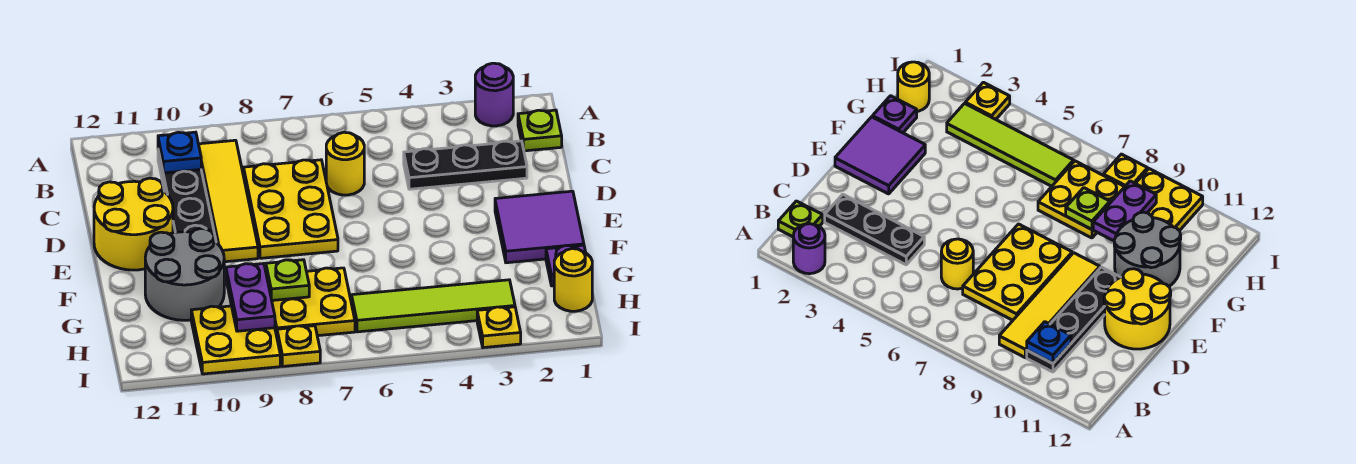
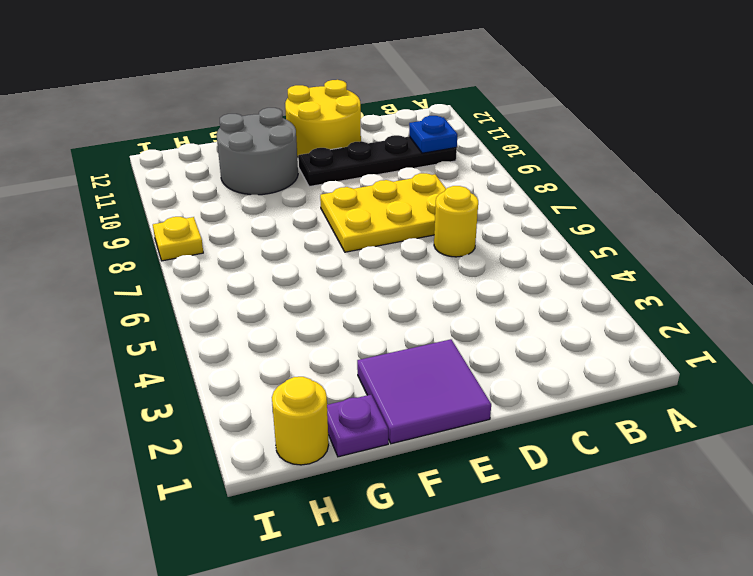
none -> purple 1x1 round brick [475,63,513,126]
none -> lime 1x1 plate [518,110,562,151]
none -> yellow 1x4 tile [199,140,258,262]

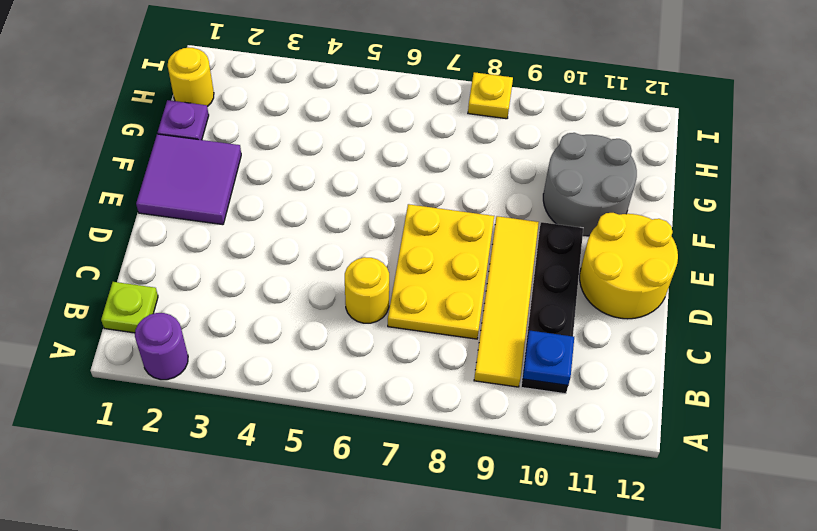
none -> black 1x3 plate [404,141,527,189]
none -> yellow 2x2 plate [272,268,355,336]
none -> lime 1x4 tile [352,280,515,332]

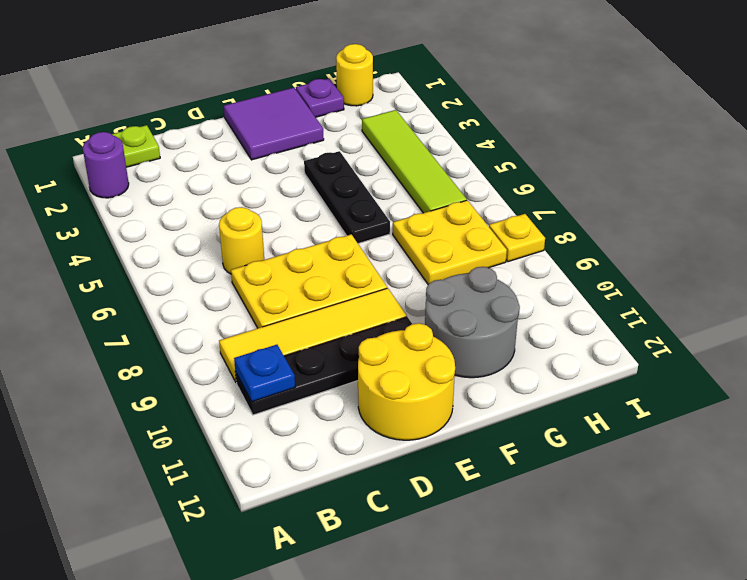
black 1x3 plate [304,151,390,243] -> black 1x3 plate moved to [404,141,527,189]
none -> yellow 2x2 plate [191,306,280,374]
none -> yellow 1x1 plate [477,307,521,348]
none -> lime 1x1 plate [266,260,309,300]

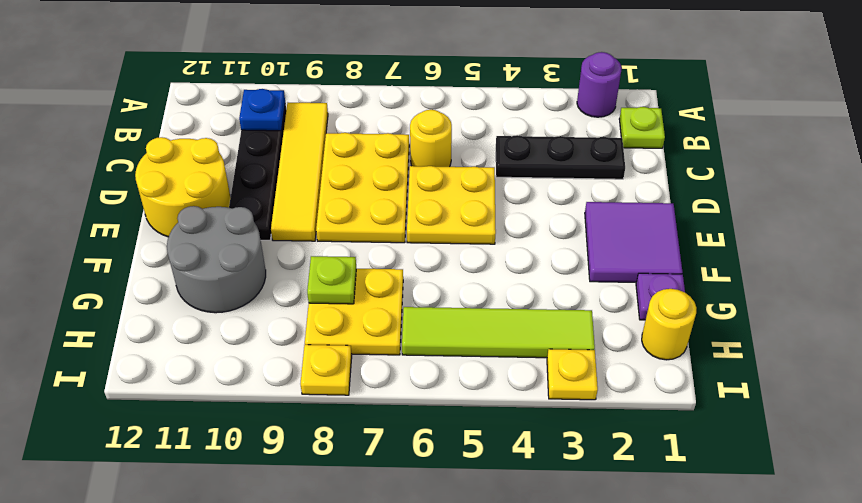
yellow 2x2 plate [407,166,496,244] -> yellow 2x2 plate moved to [191,306,280,374]
none -> purple 1x2 plate [226,264,275,331]

